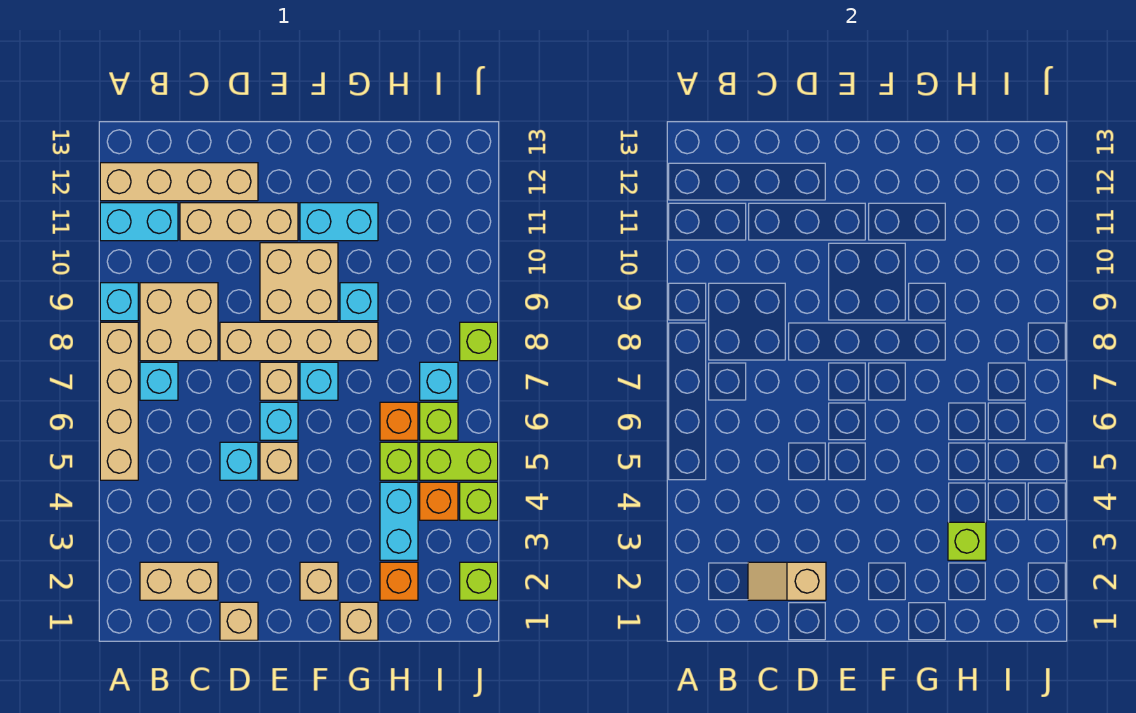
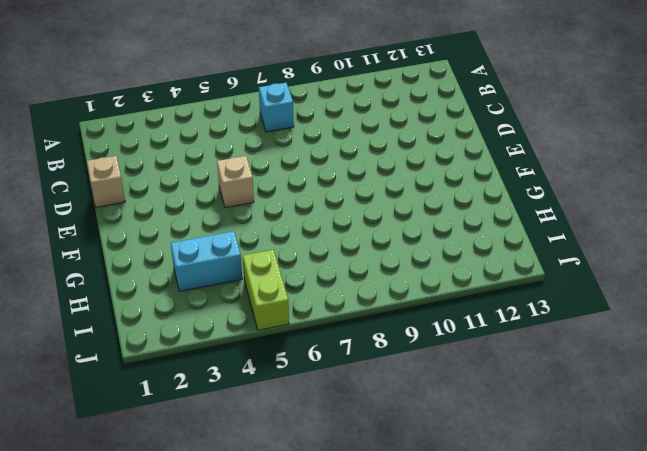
none -> tan 1x4 brick [100,322,138,480]
none -> cyan 1x1 brick [100,283,138,321]
none -> cyan 1x2 brick [100,203,178,241]
none -> tan 1x4 brick [100,163,258,201]

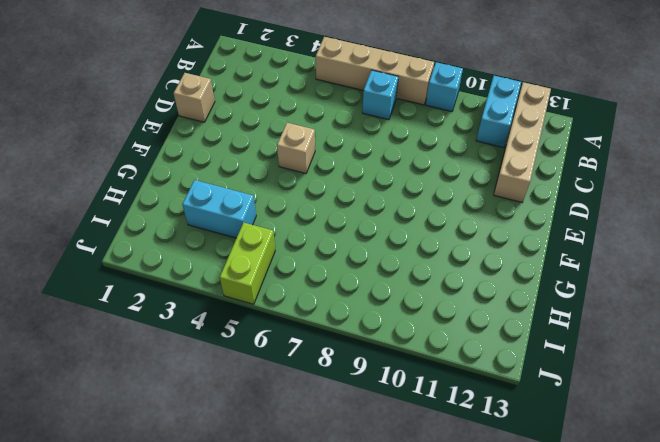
none -> tan 1x2 brick [140,562,218,600]
none -> tan 2x2 brick [140,283,218,361]
none -> tan 1x3 brick [180,203,298,241]
none -> cyan 1x1 brick [220,442,258,480]

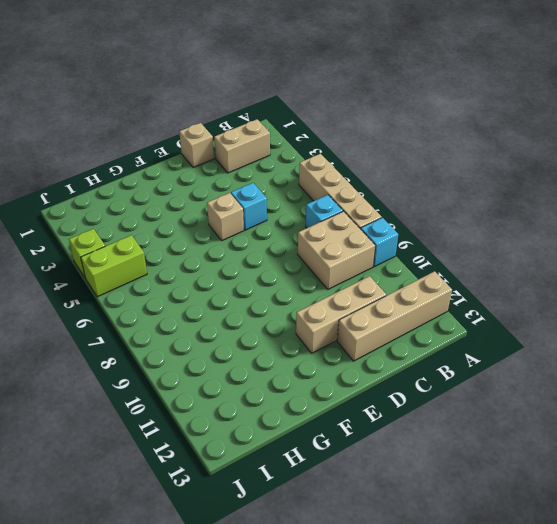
none -> cyan 1x2 brick [100,203,178,241]
none -> tan 1x4 brick [220,322,378,361]
none -> cyan 1x1 brick [260,402,298,440]
none -> tan 1x1 brick [260,362,298,400]

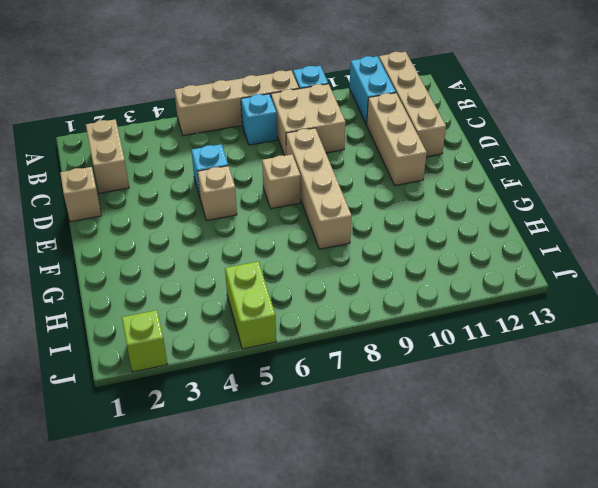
none -> cyan 1x1 brick [260,402,298,440]
none -> tan 2x2 brick [260,243,338,321]
none -> tan 1x1 brick [300,562,338,600]
none -> cyan 1x1 brick [300,362,338,400]

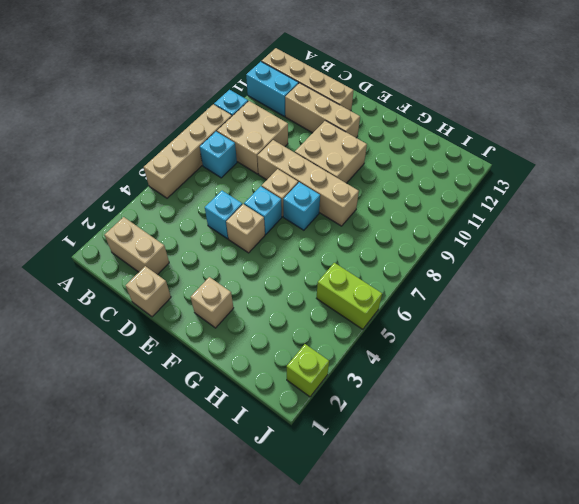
none -> cyan 1x2 brick [300,203,378,241]
none -> tan 1x1 brick [340,602,378,640]
none -> cyan 1x1 brick [340,283,378,321]
none -> orange 1x1 brick [380,562,418,600]

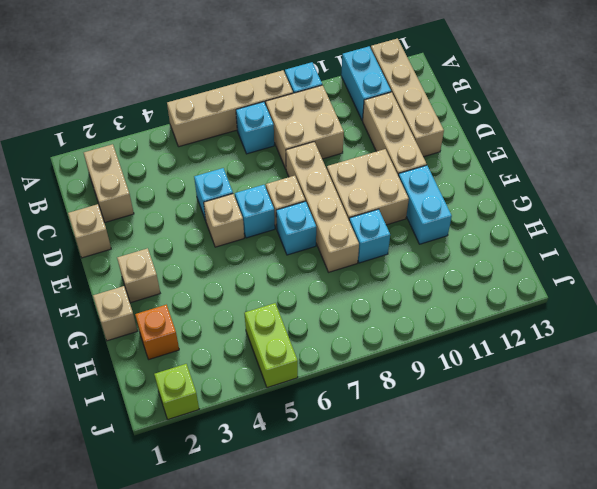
none -> cyan 1x2 brick [380,482,418,560]
none -> lime 1x1 brick [380,442,418,480]
none -> orange 1x1 brick [380,402,418,440]
none -> orange 1x1 brick [420,482,458,520]

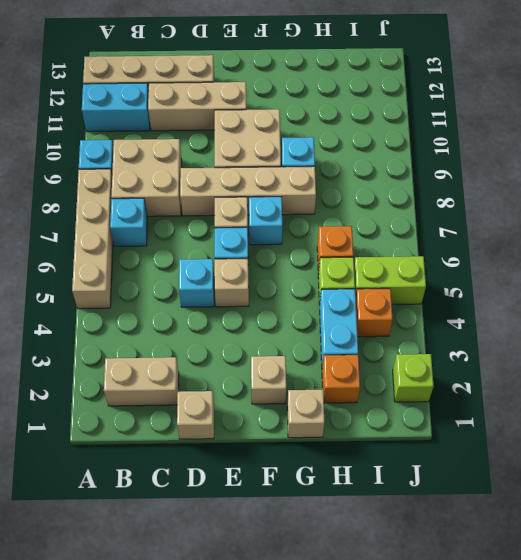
none -> cyan 1x2 brick [300,203,378,241]
none -> lime 1x1 brick [420,402,458,440]
none -> cyan 1x1 brick [420,362,458,400]
none -> lime 1x1 brick [460,482,498,520]

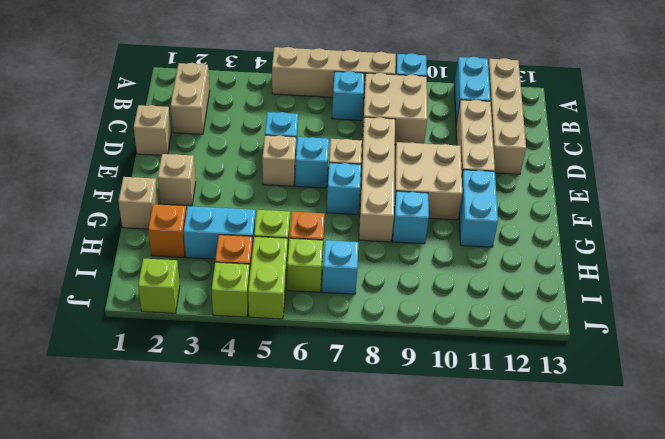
none -> lime 1x1 brick [460,322,498,361]
none -> tan 1x2 slope [748,562,826,600]
none -> lime 1x1 brick [948,522,986,560]

